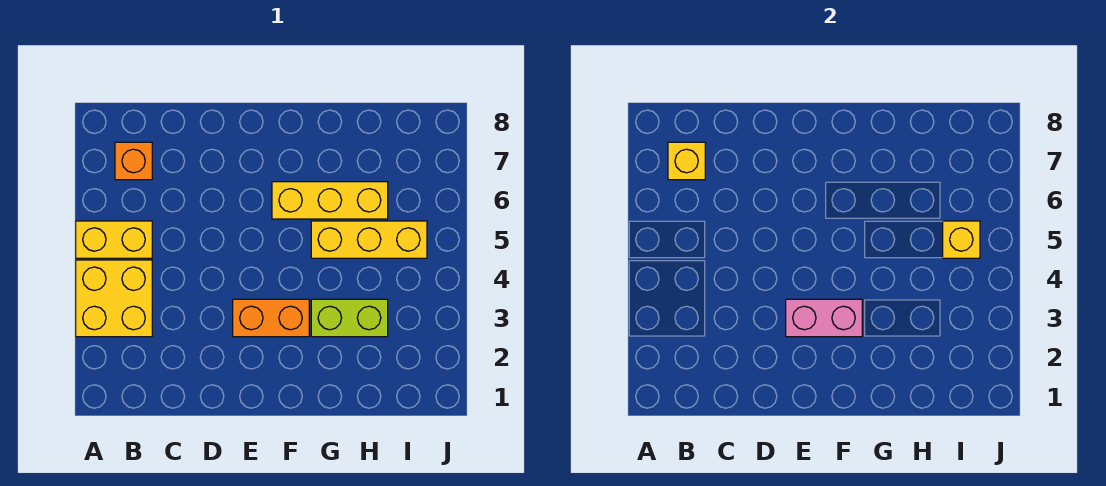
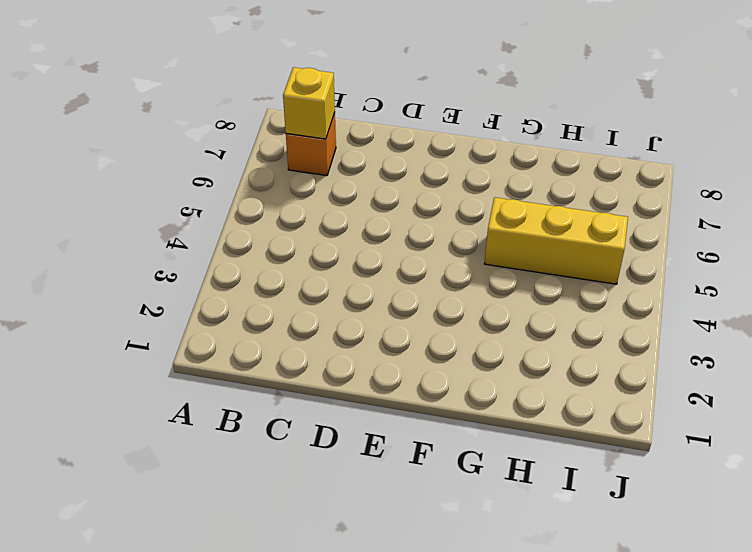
none -> yellow 2x2 brick [76,260,152,337]
none -> yellow 1x2 brick [76,221,152,258]

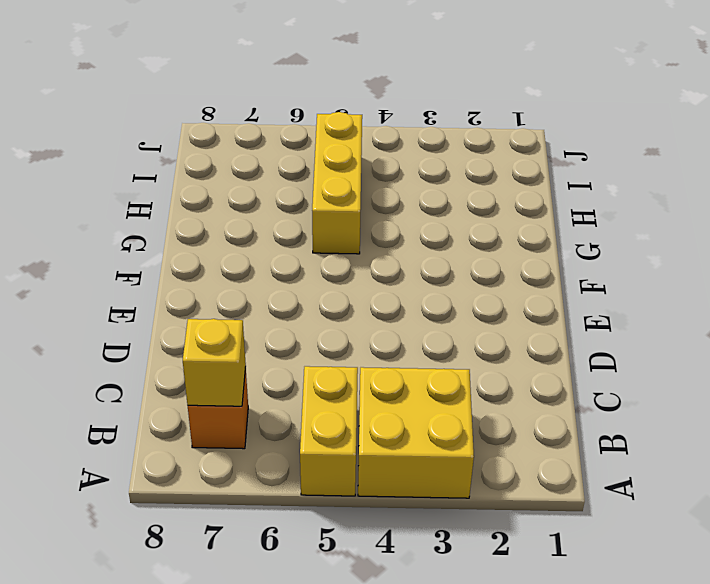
none -> orange 1x2 brick [233,299,309,337]
none -> yellow 1x3 brick [272,182,388,219]

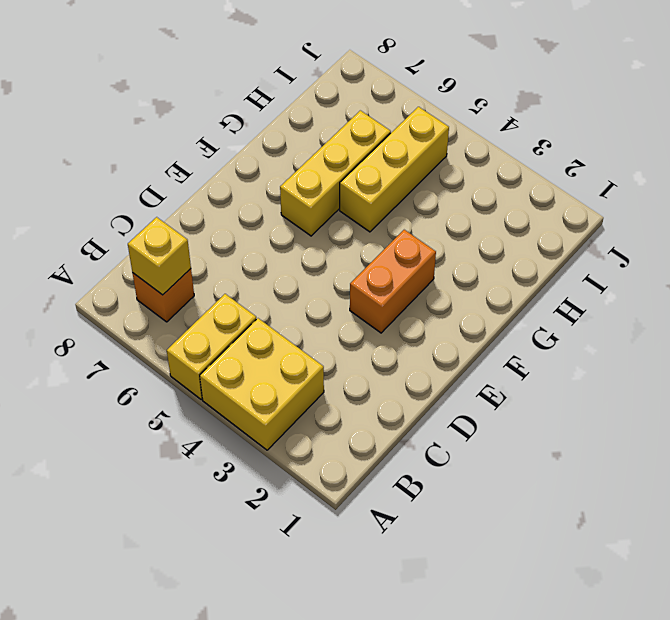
none -> lime 1x2 brick [311,299,388,337]
none -> pink 1x2 brick [786,299,862,337]

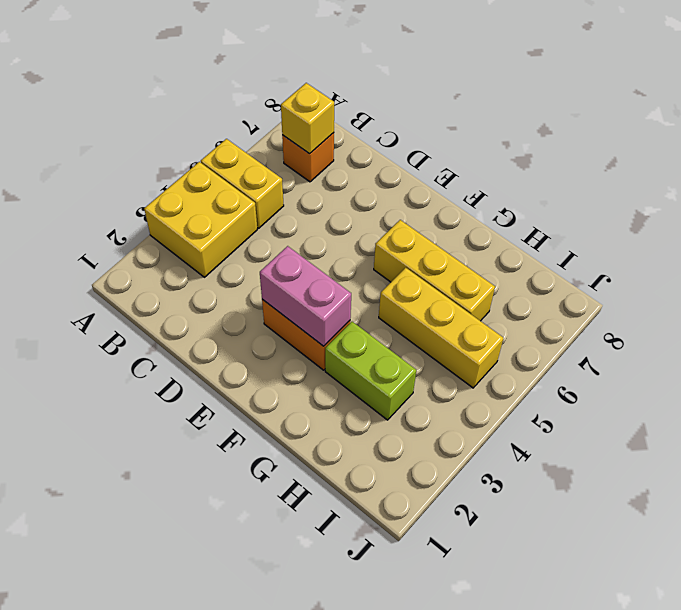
none -> yellow 1x1 brick [943,221,980,258]

